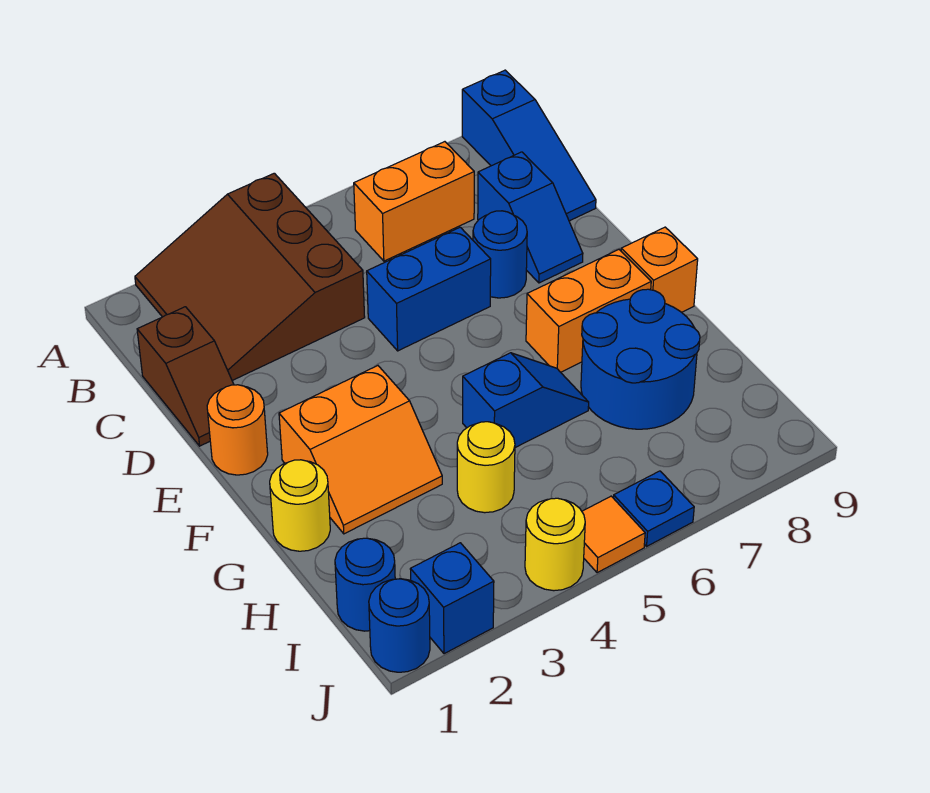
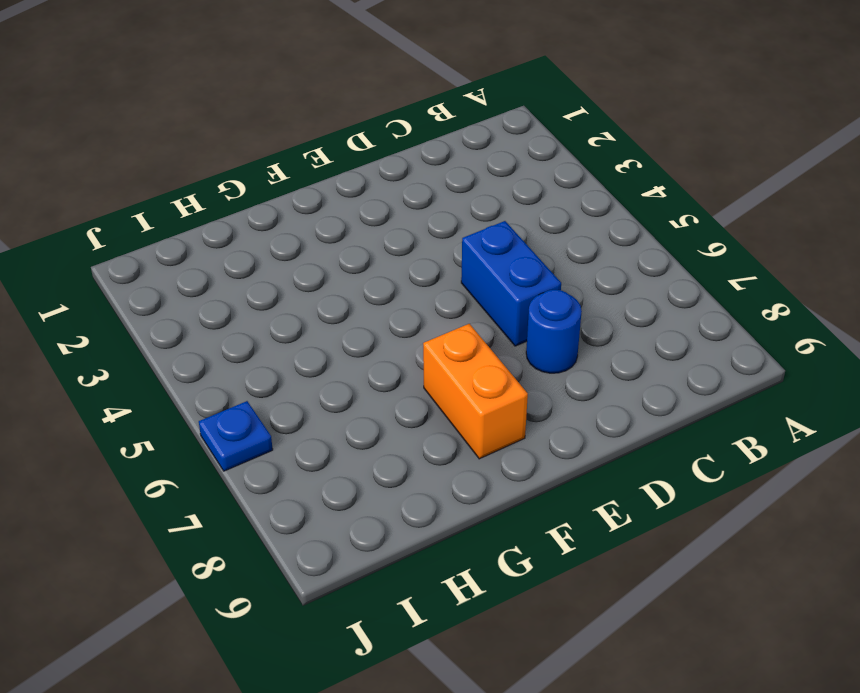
none -> brown 3x3 slope [135,173,365,381]
none -> blue 1x3 slope [462,70,596,221]
none -> orange 1x2 brick [354,142,474,261]

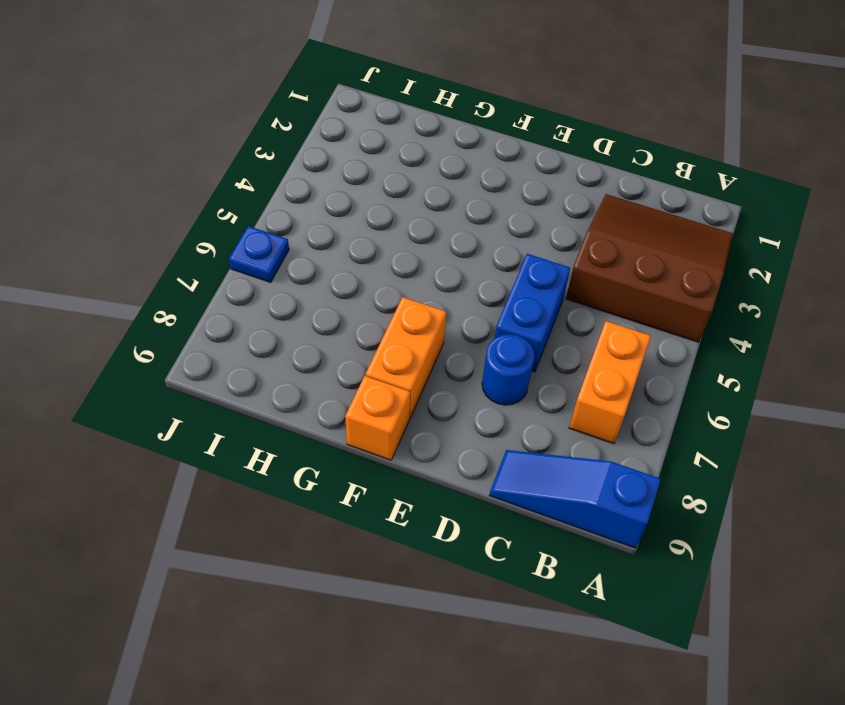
none -> brown 1x2 slope [137,307,234,446]
none -> blue 1x2 slope [478,152,583,283]
none -> orange 1x1 round brick [207,385,268,475]

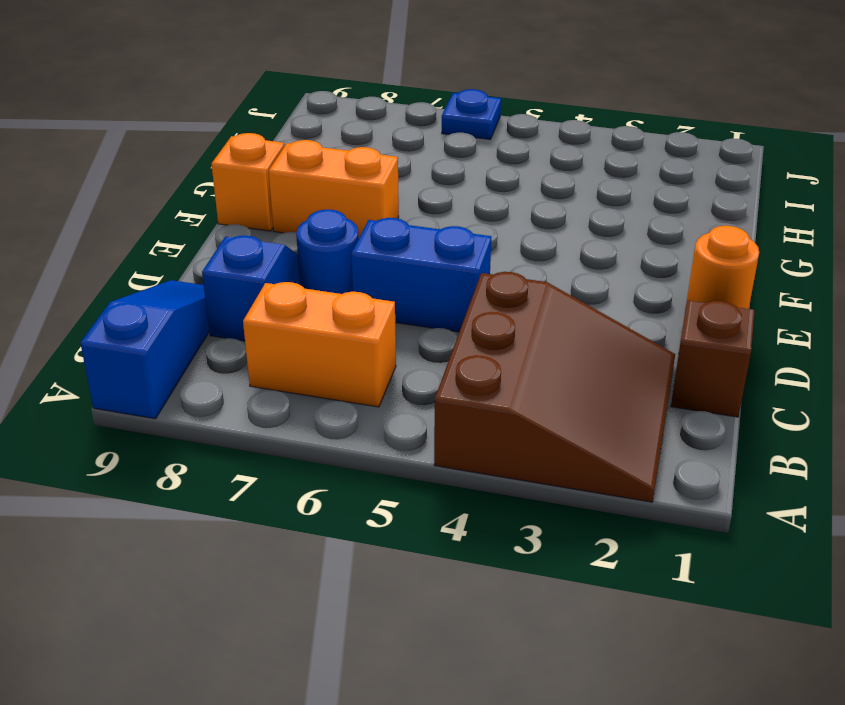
none -> orange 2x2 slope [279,366,442,534]
none -> yellow 1x1 round brick [270,460,330,551]
none -> blue 1x2 slope [463,353,589,448]

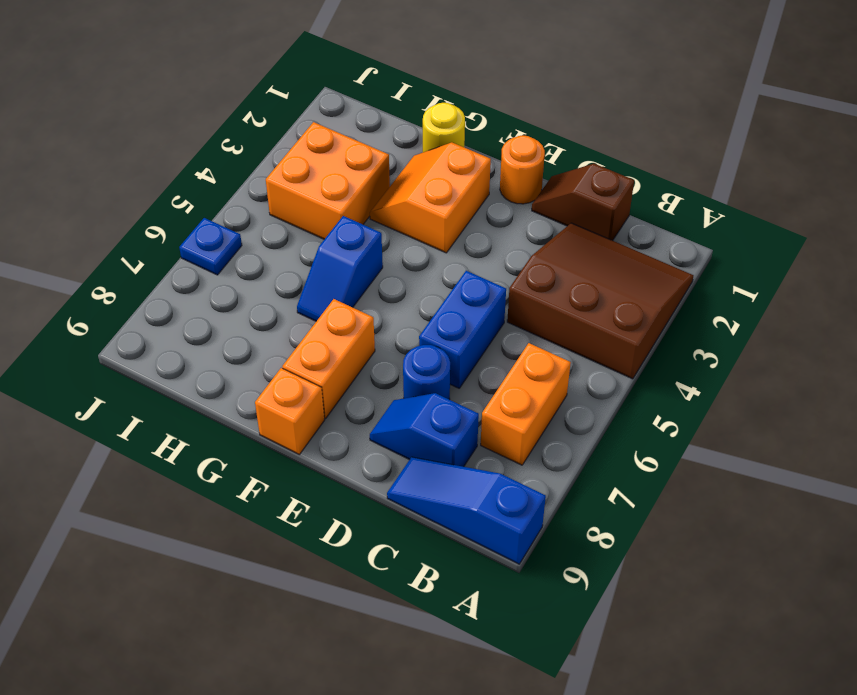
orange 2x2 brick [266,122,390,239] -> yellow 1x1 round brick [457,422,515,513]
none -> blue 2x2 round brick [581,289,700,429]
none -> blue 1x1 round brick [335,538,395,631]
none -> blue 1x1 round brick [369,579,430,672]

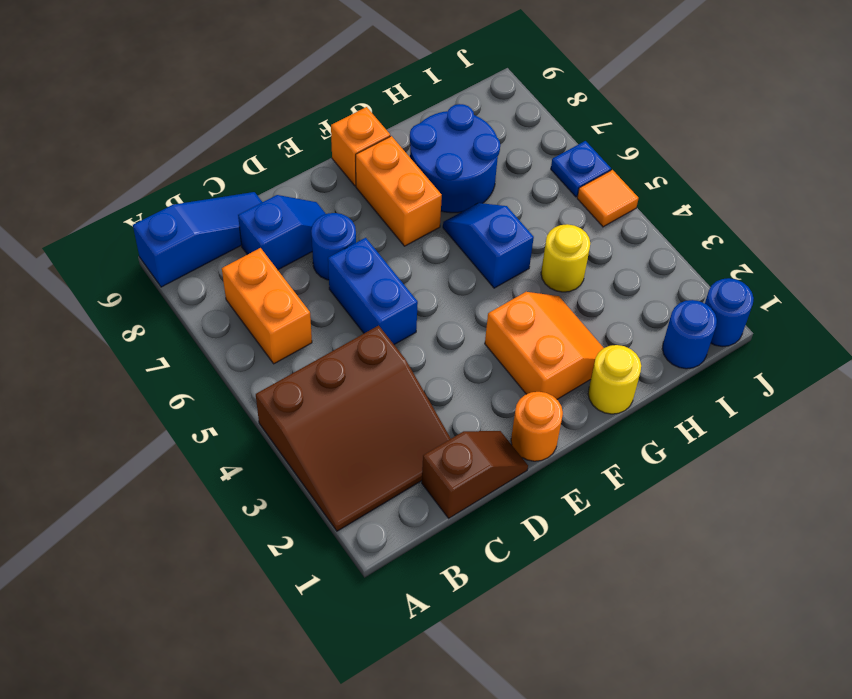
none -> blue 1x1 brick [410,543,494,654]
none -> yellow 1x1 round brick [525,498,585,591]

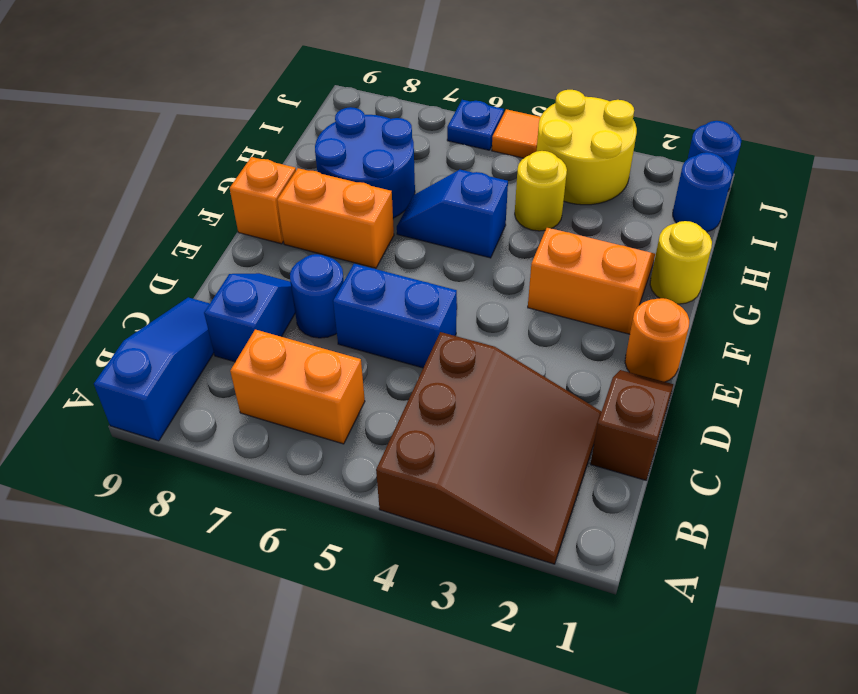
yellow 2x2 round brick [537,90,637,205] -> yellow 1x1 round brick [525,498,585,591]
none -> blue 1x1 brick [410,543,494,654]

